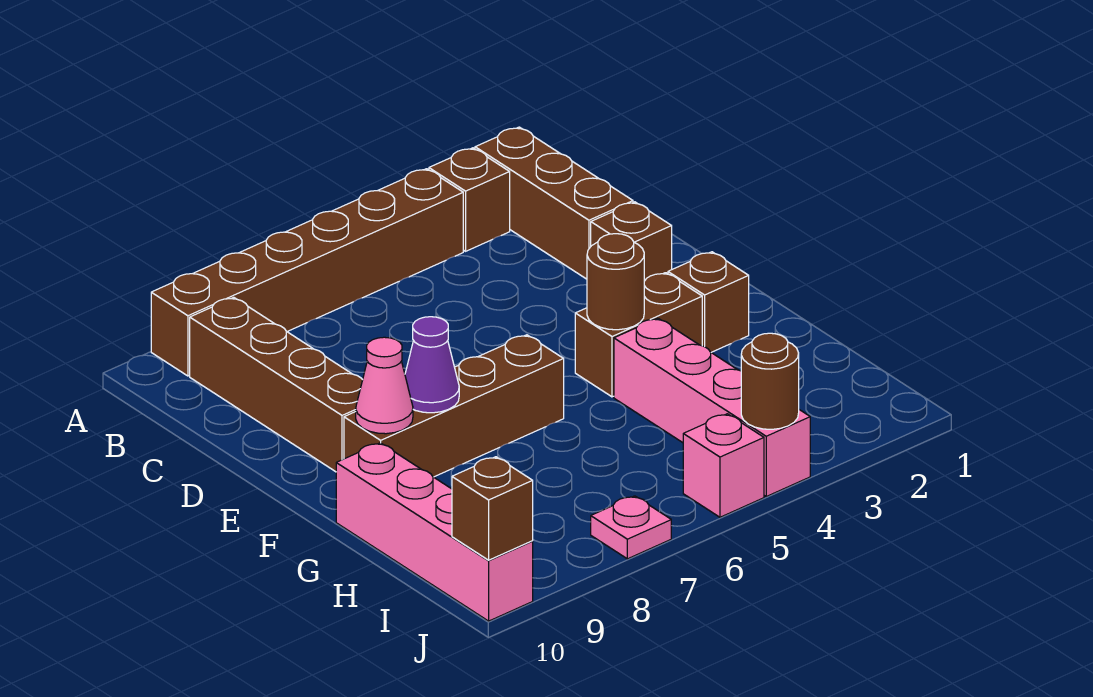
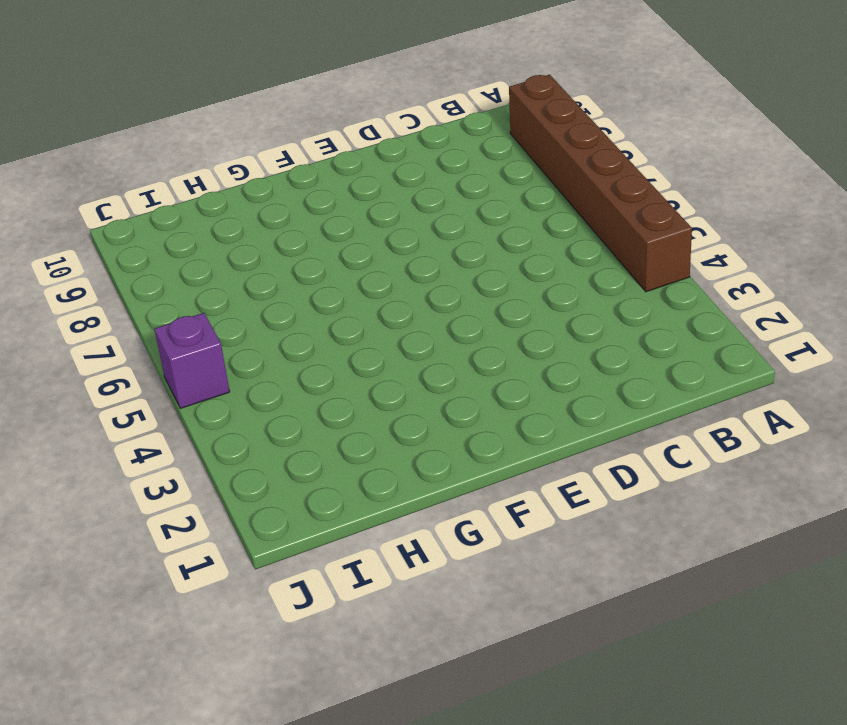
purple 1x1 brick [155,313,230,408] -> pink 1x1 brick [683,414,764,517]
none -> brown 1x3 brick [475,127,633,279]
none -> brown 1x1 brick [429,148,510,251]
none -> brown 1x4 brick [190,297,362,472]

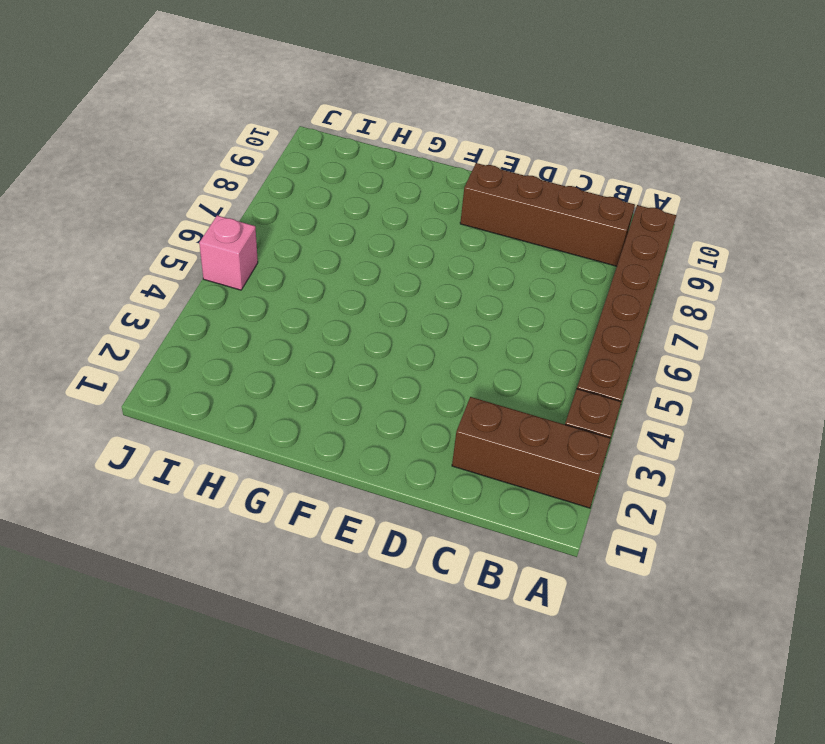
none -> brown 1x1 brick [591,202,672,281]
none -> brown 1x1 brick [668,252,749,353]
none -> brown 1x2 brick [575,273,702,397]

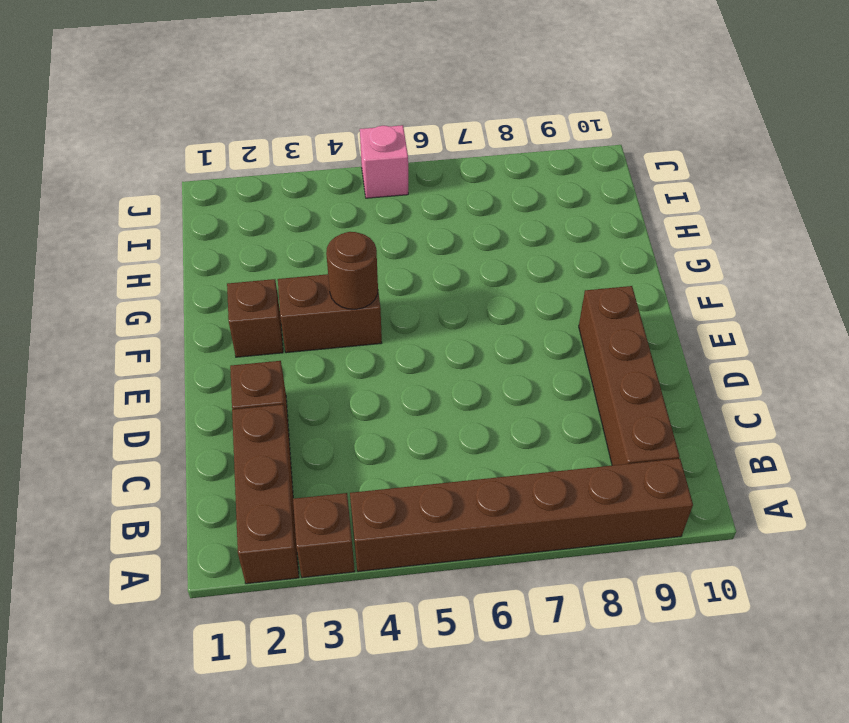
none -> brown 1x4 brick [344,335,564,477]
none -> pink 1x4 brick [614,318,810,496]
none -> pink 1x4 brick [336,443,533,621]

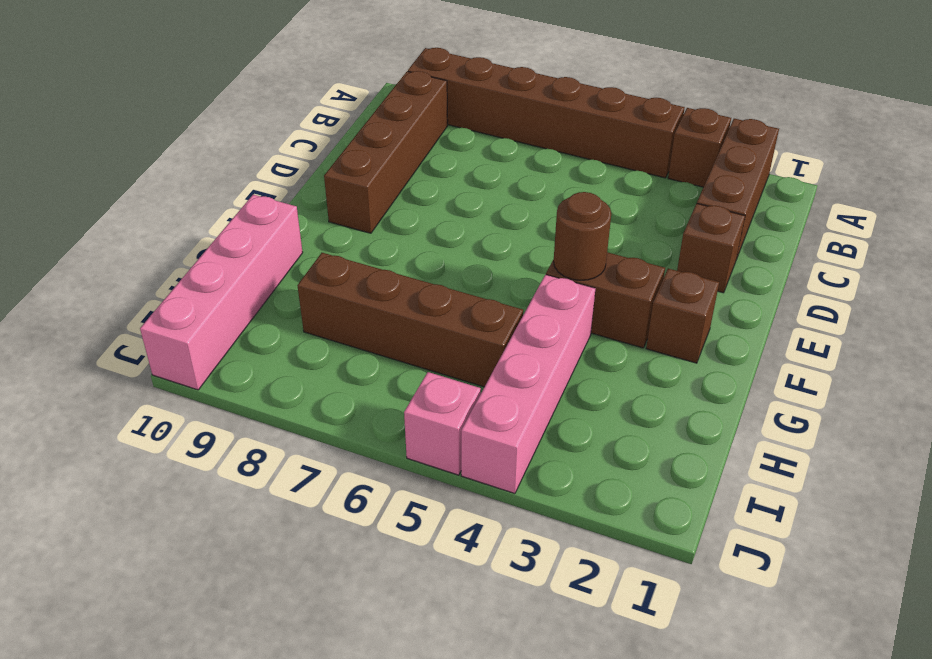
brown 1x4 brick [297,253,523,387] -> brown 1x4 brick moved to [344,335,564,477]
none -> pink 1x1 plate [591,496,671,559]
none -> purple 1x1 cone [405,317,459,413]
none -> pink 1x1 cone [356,337,413,434]

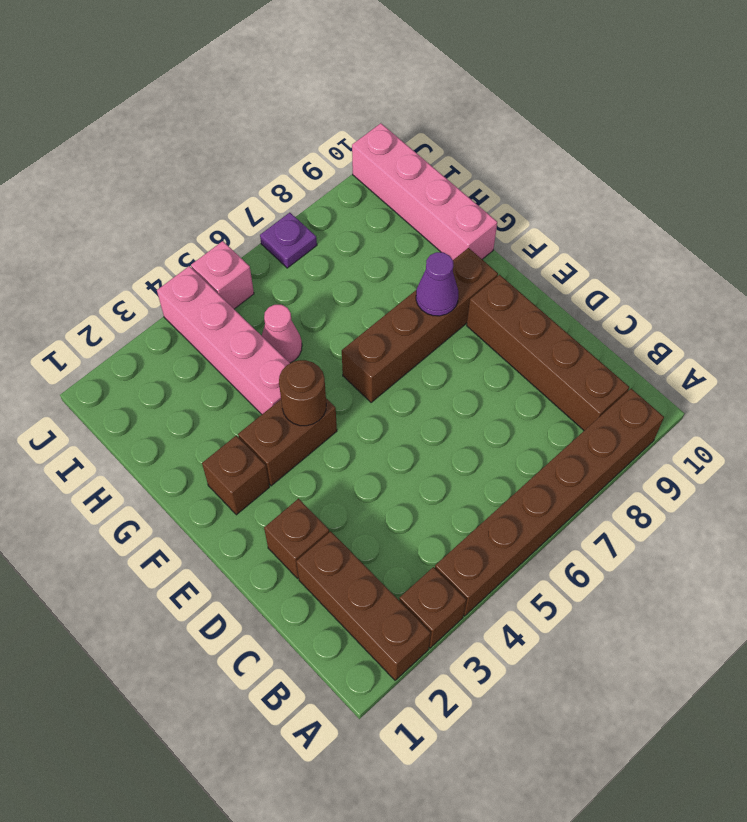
pink 1x1 cone [262,305,302,363] -> pink 1x1 cone moved to [356,337,413,434]
purple 1x1 plate [260,213,317,268] -> pink 1x1 plate [591,496,671,559]
none -> brown 1x1 round brick [741,333,799,429]
none -> brown 1x1 brick [452,457,533,560]

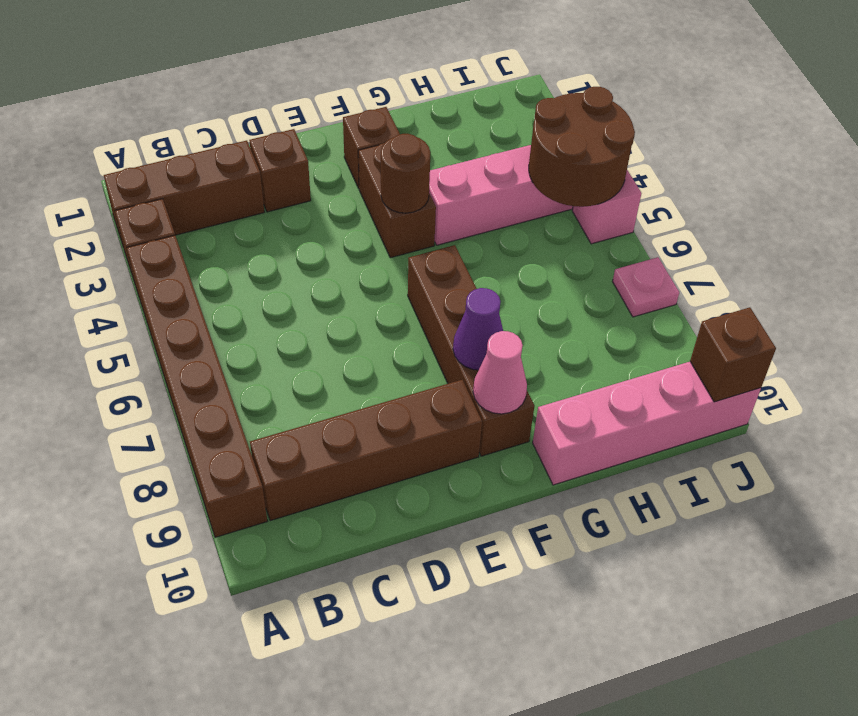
brown 2x2 round brick [529,87,635,207] -> brown 1x1 round brick [741,333,799,429]

